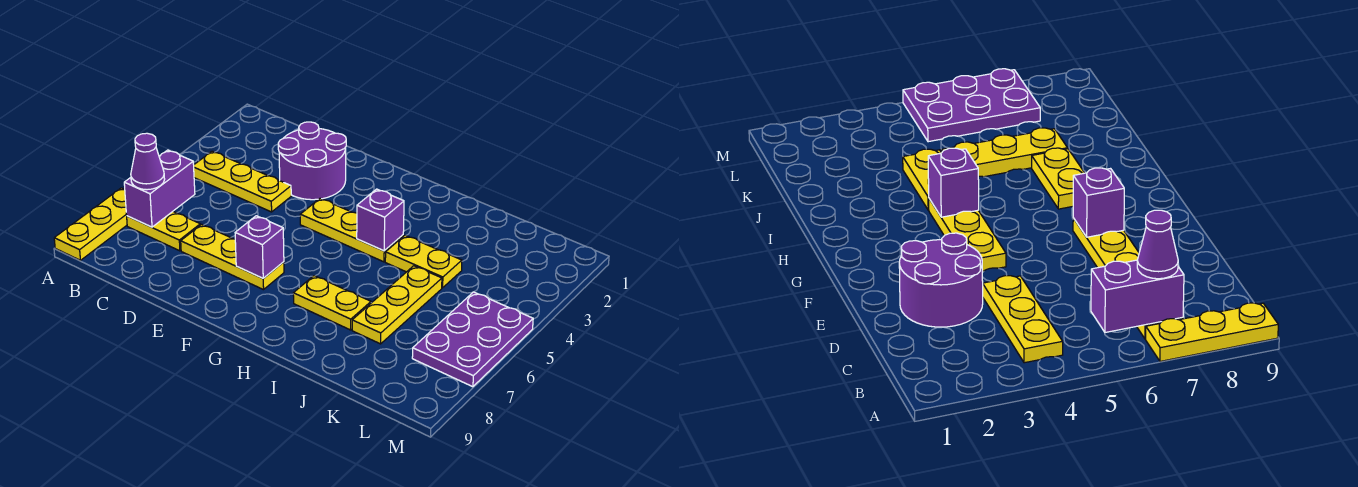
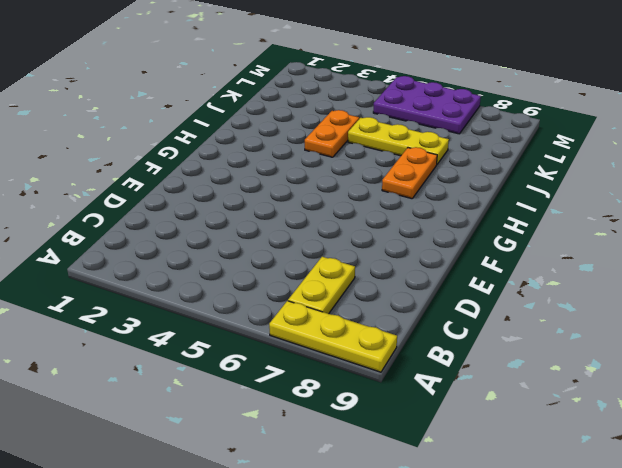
orange 1x2 plate [382,147,437,199] -> yellow 1x2 plate [293,276,371,330]
orange 1x2 plate [305,110,359,157] -> yellow 1x2 plate [385,235,462,288]
none -> yellow 1x3 plate [194,151,291,212]
none -> purple 2x2 round brick [278,122,346,200]
none -> yellow 1x3 plate [181,224,284,290]

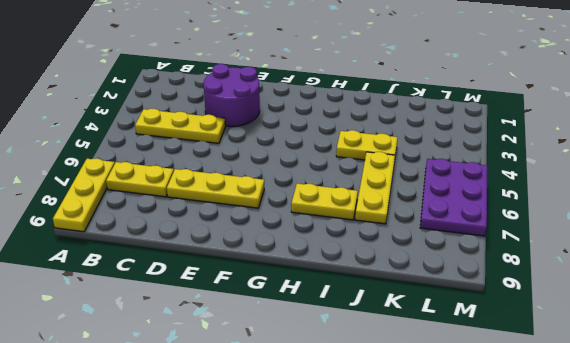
none -> yellow 1x3 plate [300,198,403,262]
none -> purple 1x2 brick [124,150,195,227]
none -> purple 1x1 brick [235,216,284,278]

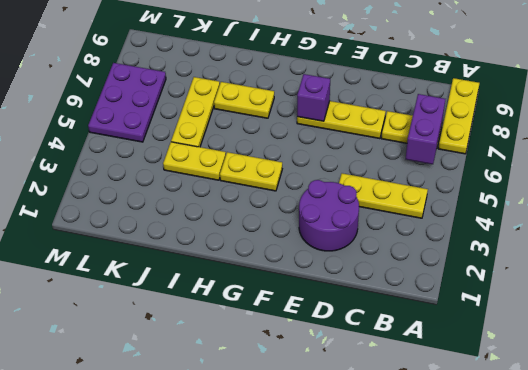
yellow 1x2 plate [220,152,282,191] -> yellow 1x3 plate [300,198,403,262]
none -> purple 1x1 brick [357,189,404,251]
none -> purple 1x1 cone [131,133,165,190]

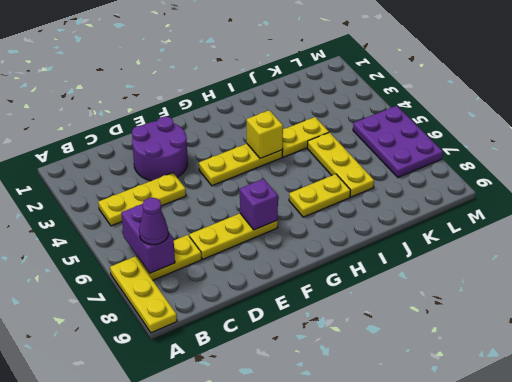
yellow 1x1 brick [247,110,283,159] -> purple 1x1 brick [357,189,404,251]

